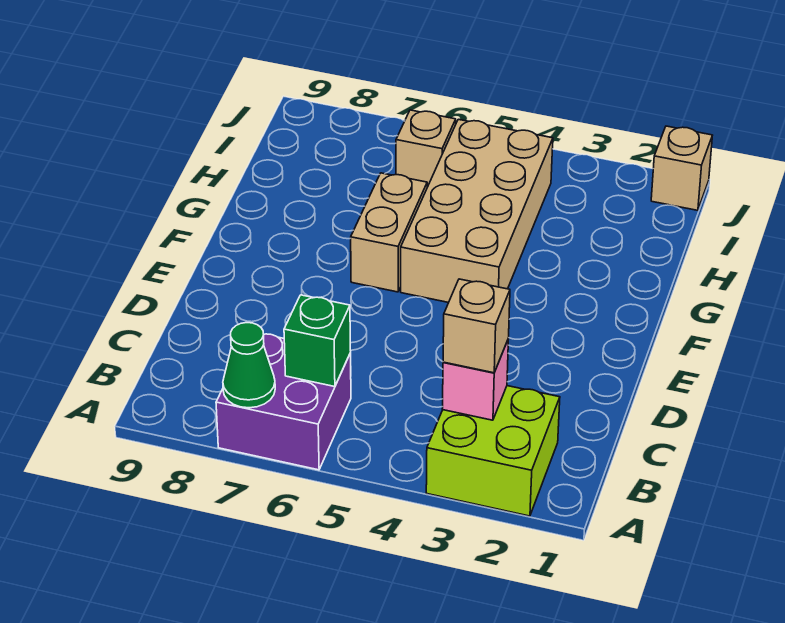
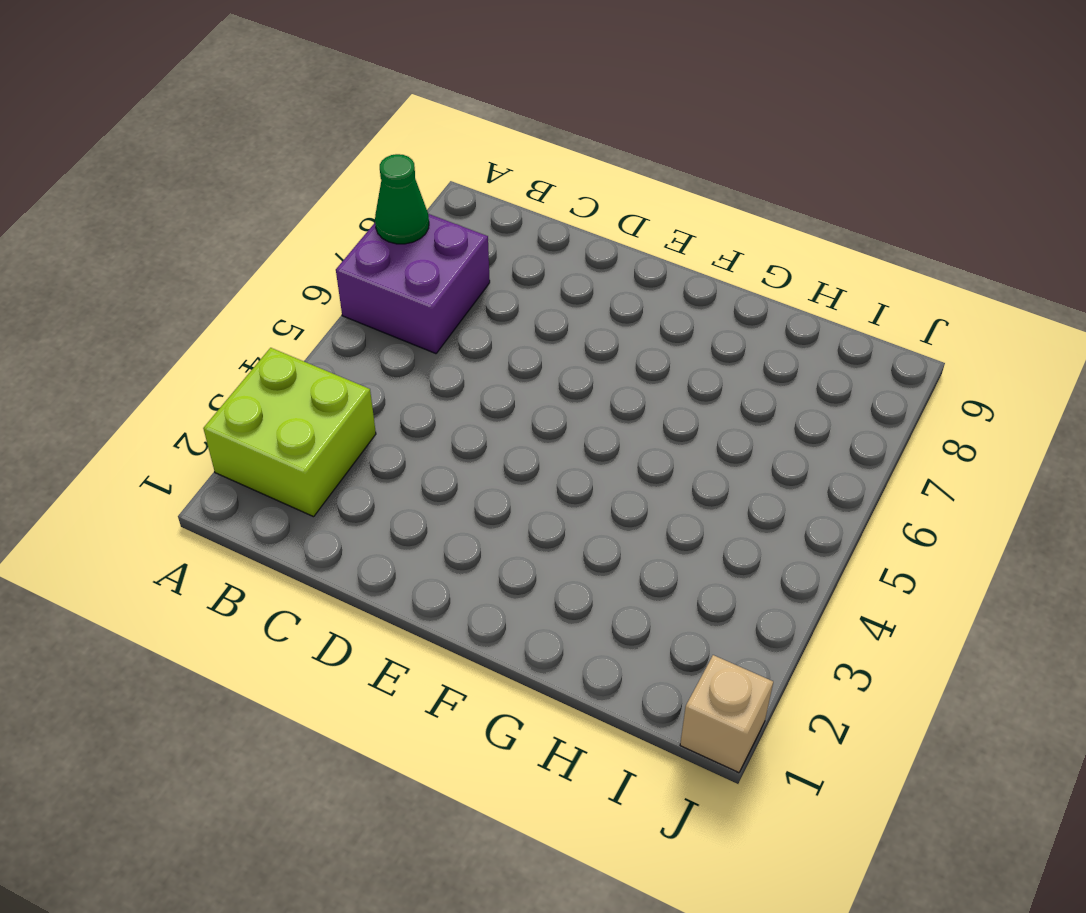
none -> tan 2x4 brick [401,119,553,303]
none -> tan 1x2 brick [351,173,427,292]

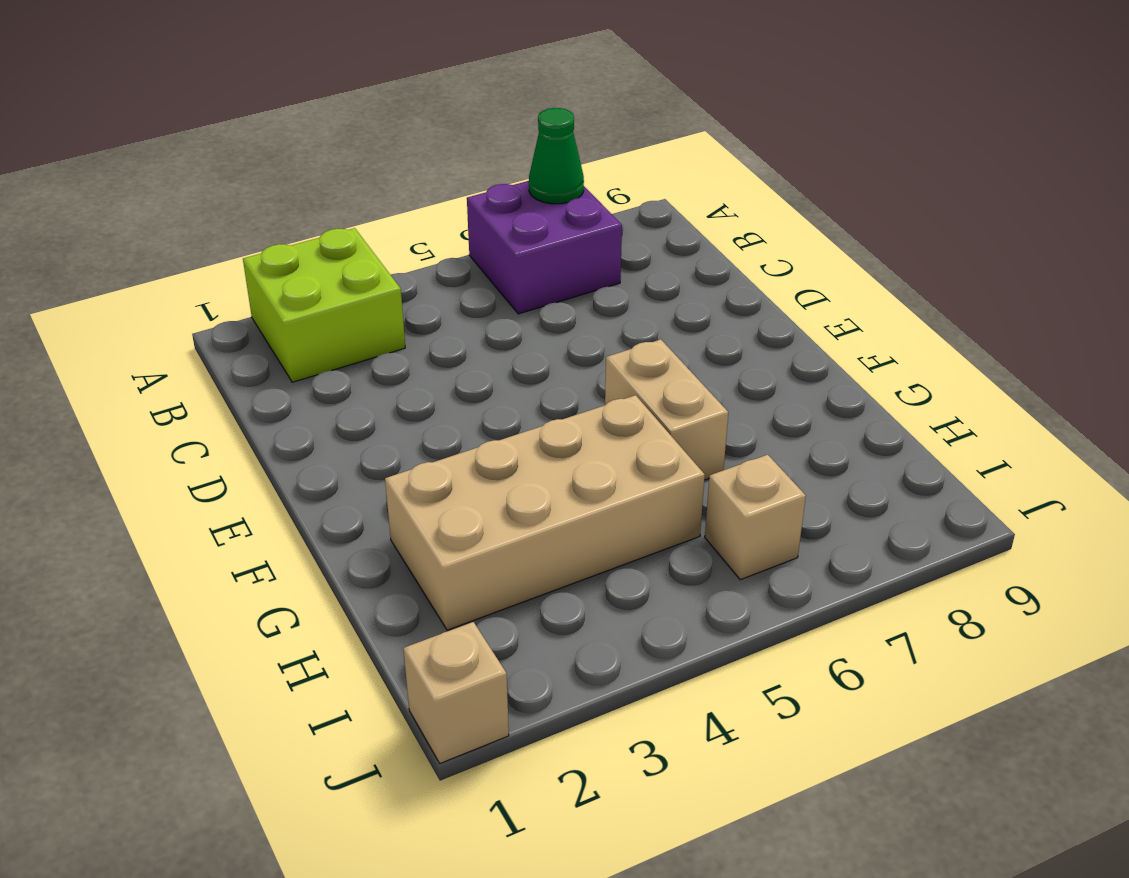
tan 2x4 brick [385,395,705,630] -> tan 2x4 brick turned to [401,119,553,303]
none -> pink 1x1 brick [442,340,508,420]
none -> green 1x1 brick [284,295,351,387]

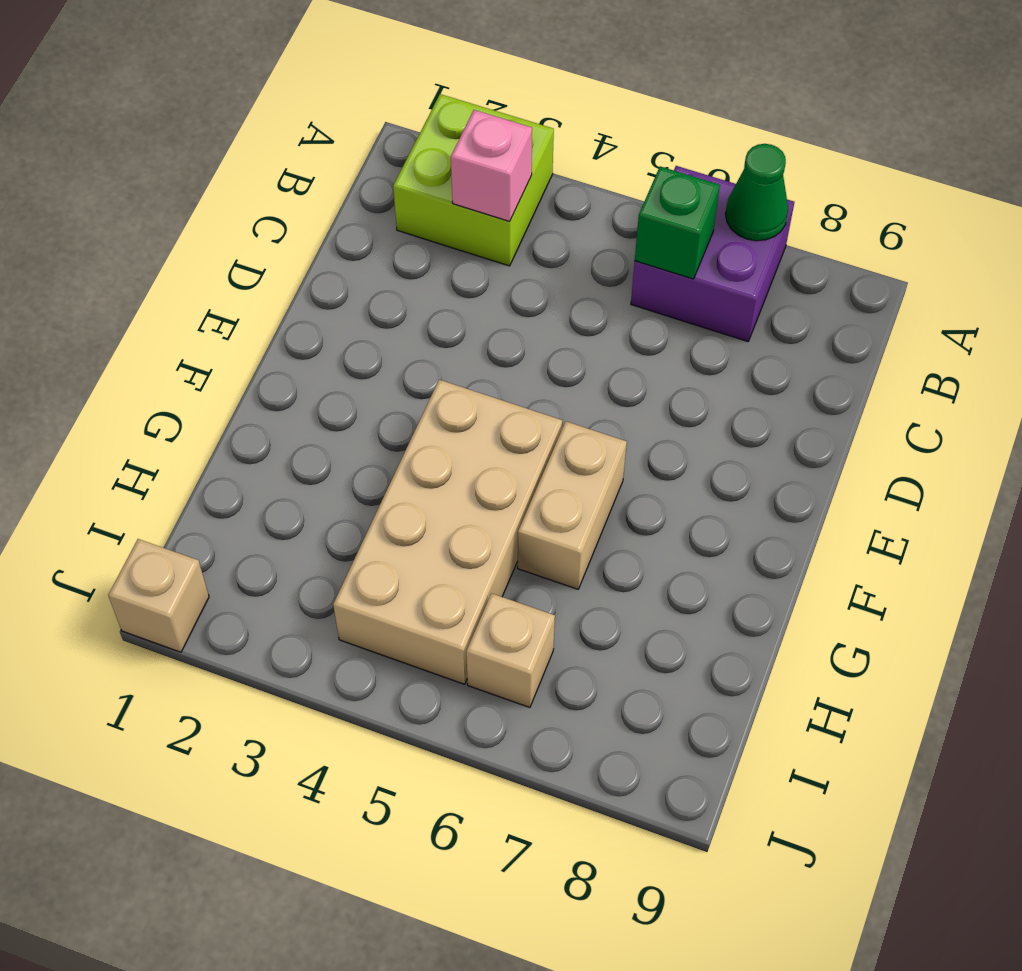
none -> tan 1x1 brick [443,279,510,373]

